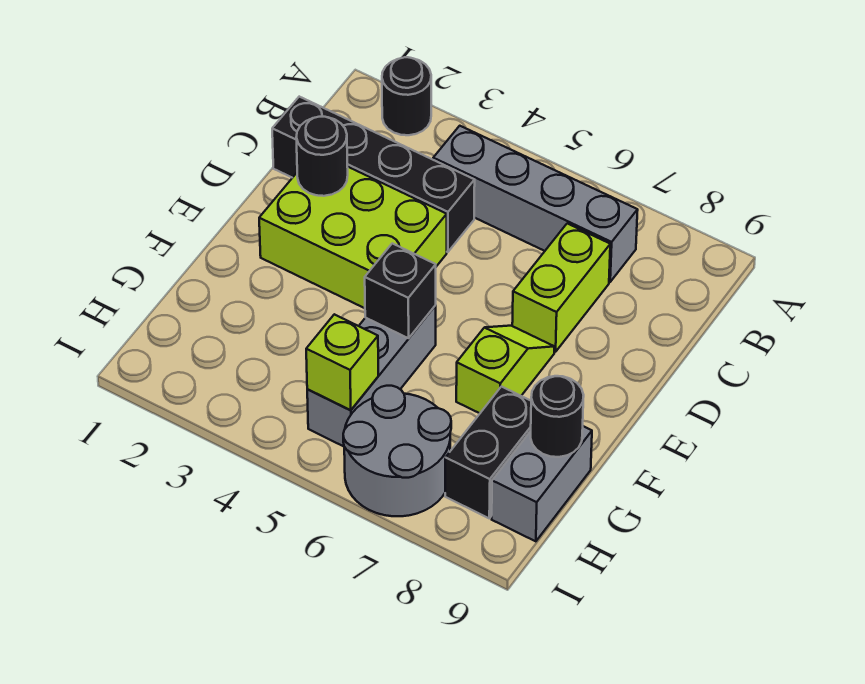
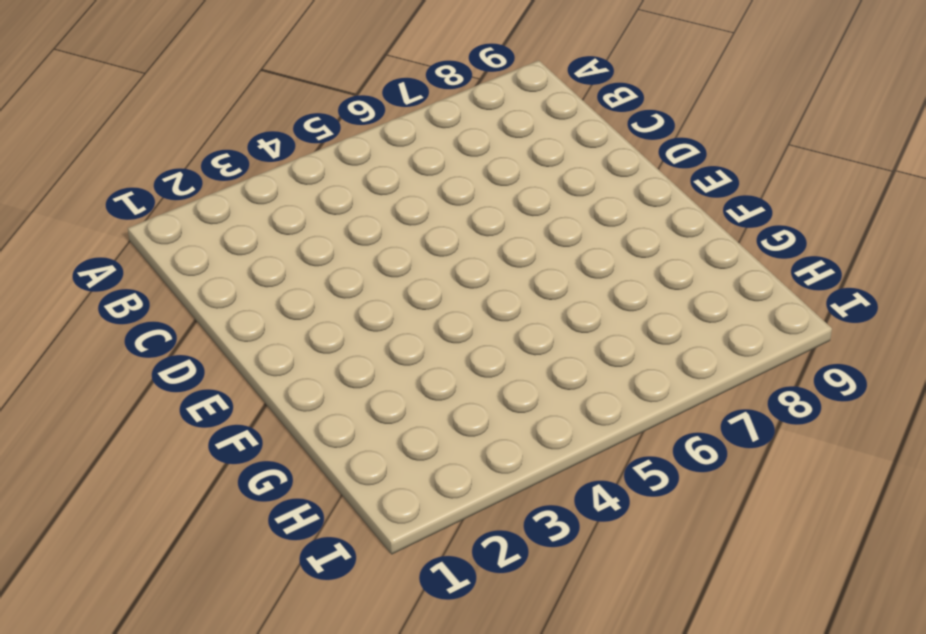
none -> black 1x1 round brick [382,57,431,135]
none -> grey 1x4 brick [433,126,638,282]
none -> black 1x4 brick [272,97,475,252]

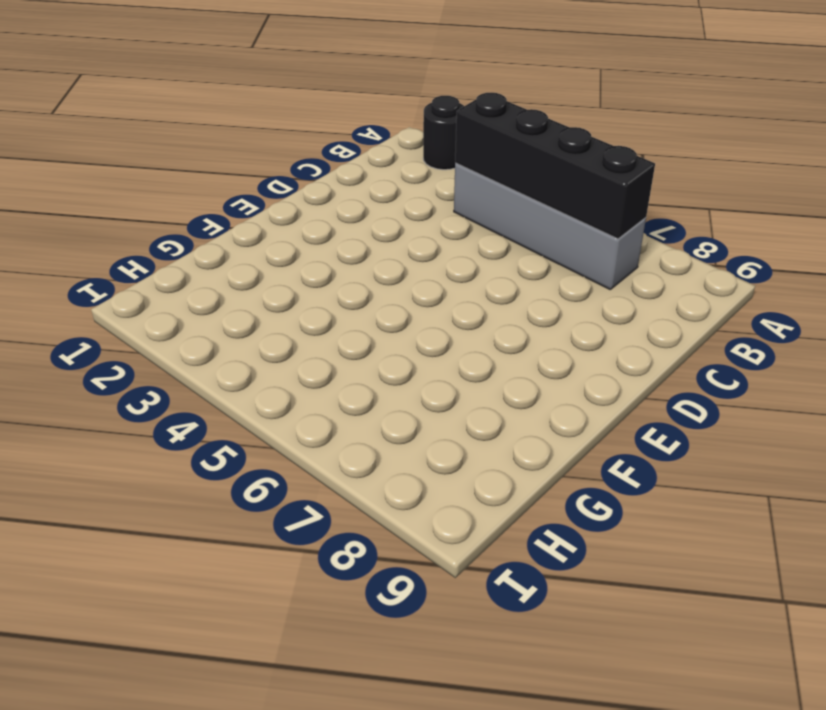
black 1x4 brick [455,93,655,239] -> black 1x4 brick moved to [272,97,475,252]
none -> lime 1x2 brick [512,223,610,352]
none -> lime 2x3 brick [259,166,447,308]
none -> lime 1x2 slope [456,326,554,413]

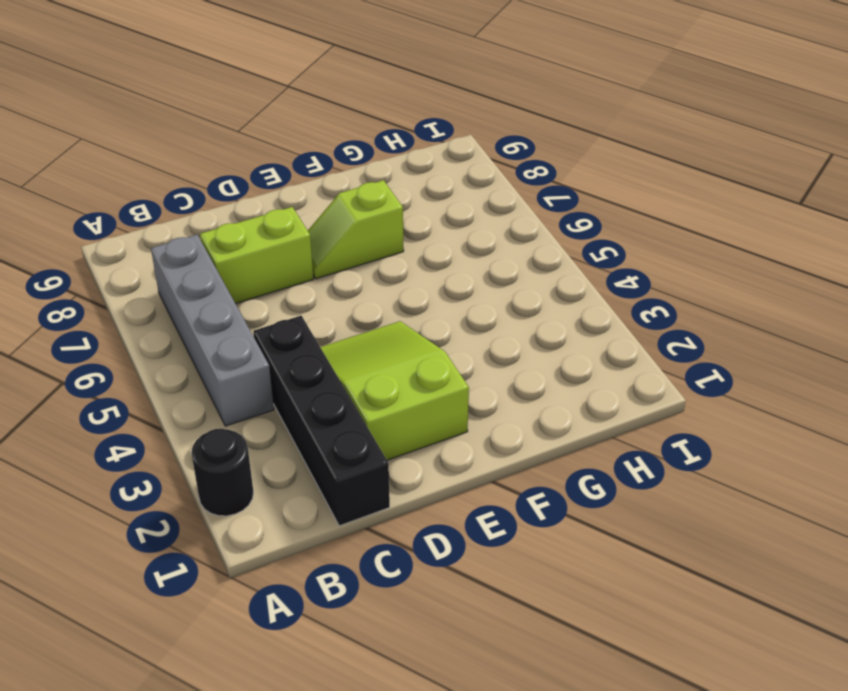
lime 2x3 slope [320,321,469,460] -> lime 2x3 brick [259,166,447,308]
none -> grey 1x3 brick [307,306,436,446]
none -> black 1x2 brick [445,387,531,518]
none -> grey 1x2 brick [492,426,592,541]

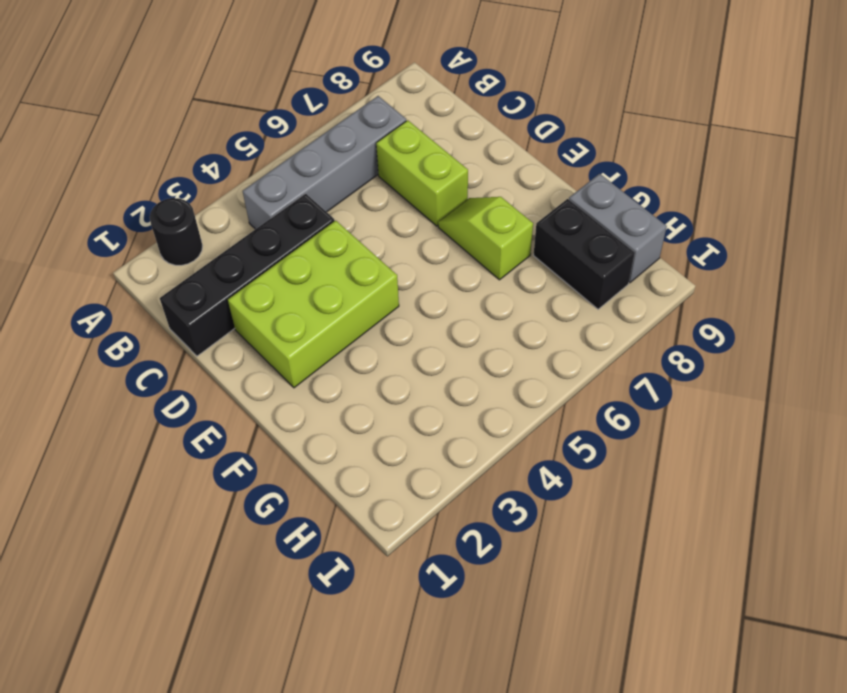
none -> grey 1x3 brick [307,306,436,446]
none -> grey 2x2 round brick [343,386,451,516]
none -> black 1x1 round brick [296,117,348,196]

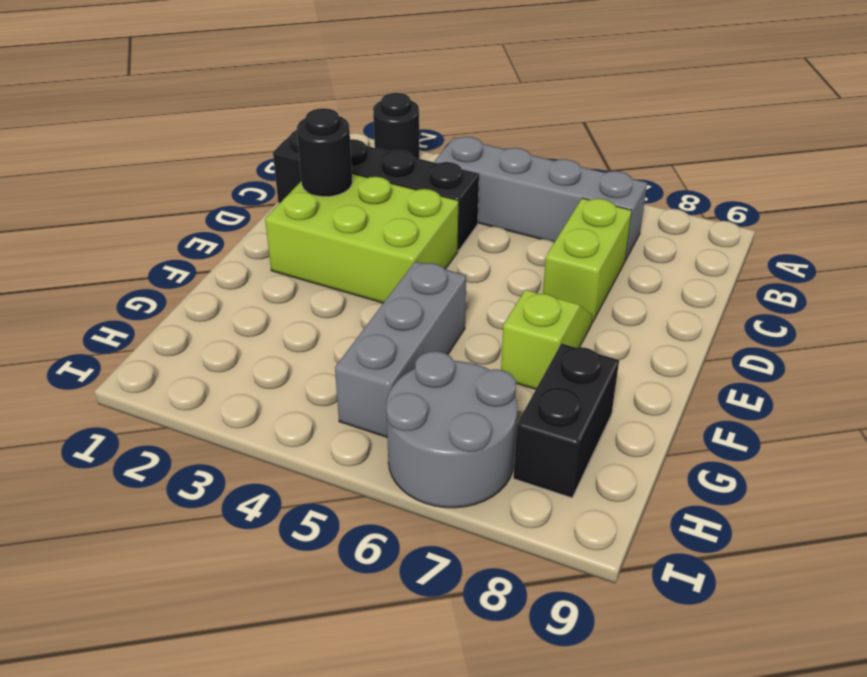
none -> grey 1x2 brick [492,426,592,541]
none -> black 1x1 brick [365,243,436,338]
none -> black 1x1 round brick [531,376,584,457]

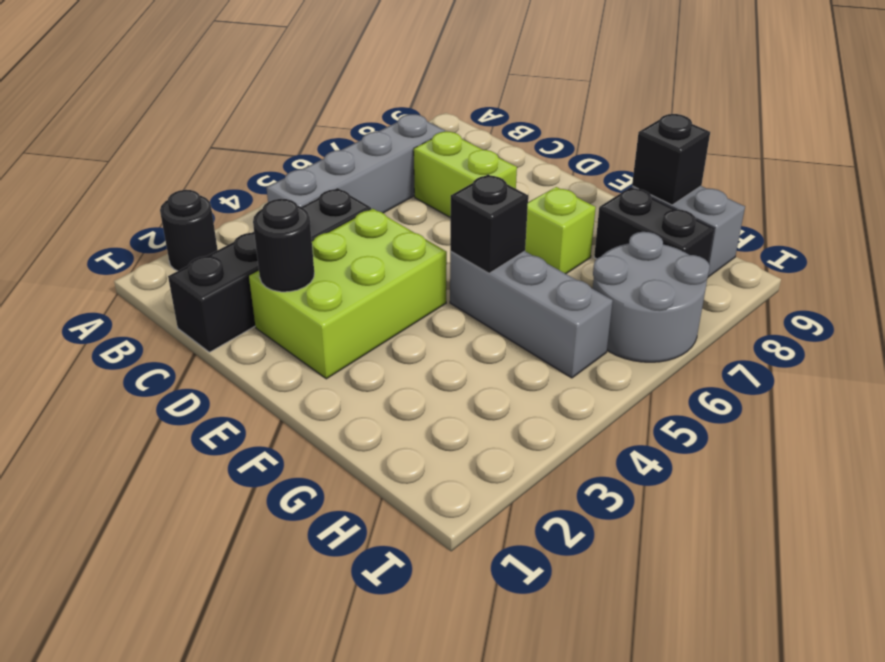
black 1x1 brick [632,114,710,205] -> black 1x1 round brick [531,376,584,457]
none -> lime 1x1 brick [306,314,378,410]

